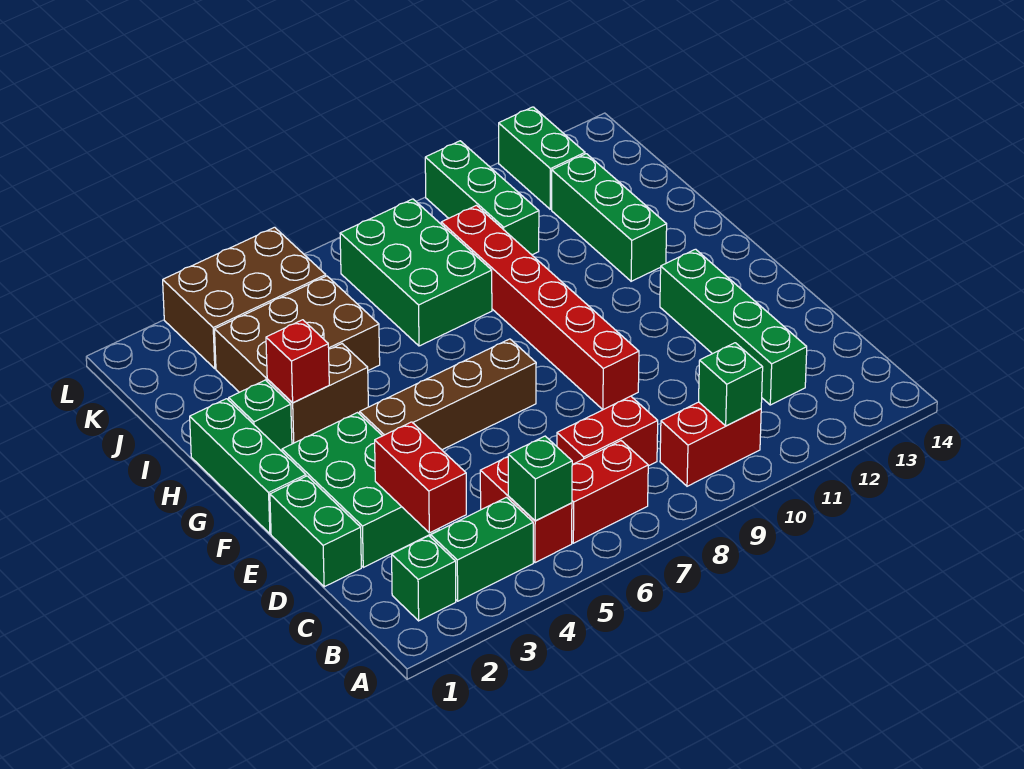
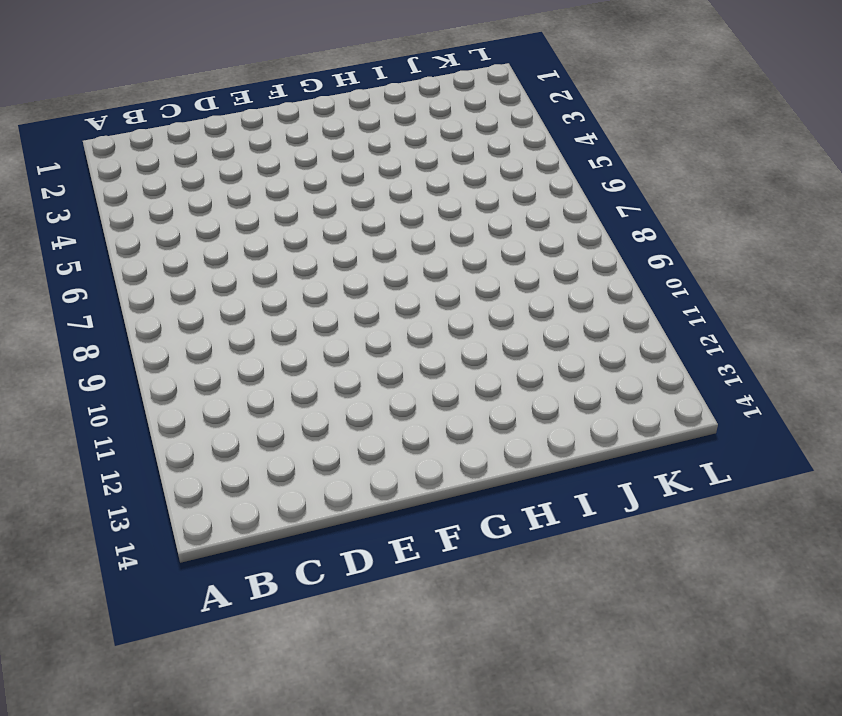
none -> green 1x1 brick [392,536,456,621]
none -> green 1x2 brick [431,497,533,601]
none -> red 1x2 brick [480,457,572,563]

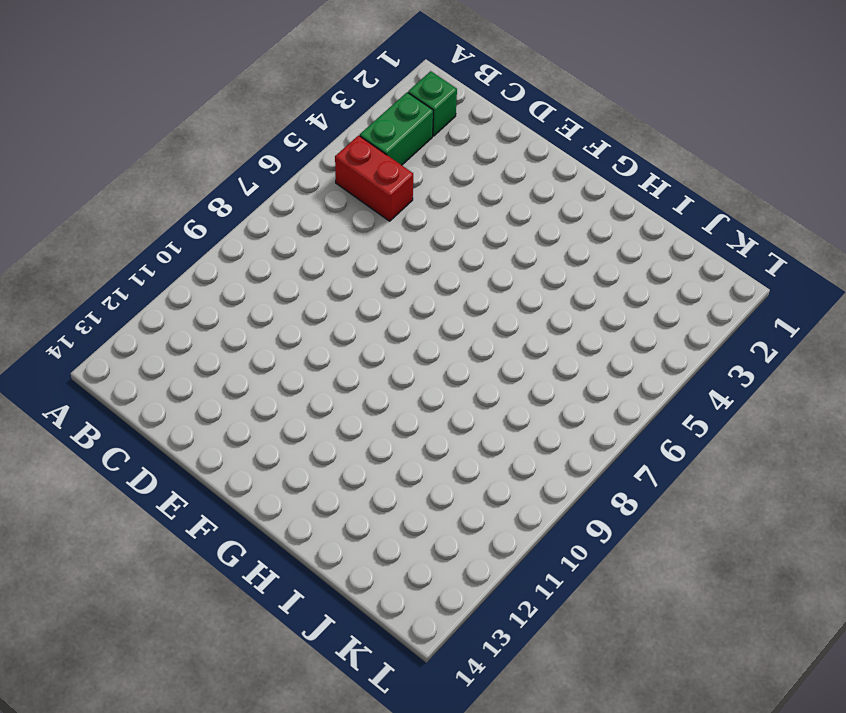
none -> red 1x2 brick [572,441,648,543]
none -> red 1x2 brick [660,402,761,486]
none -> red 1x2 brick [557,396,658,466]

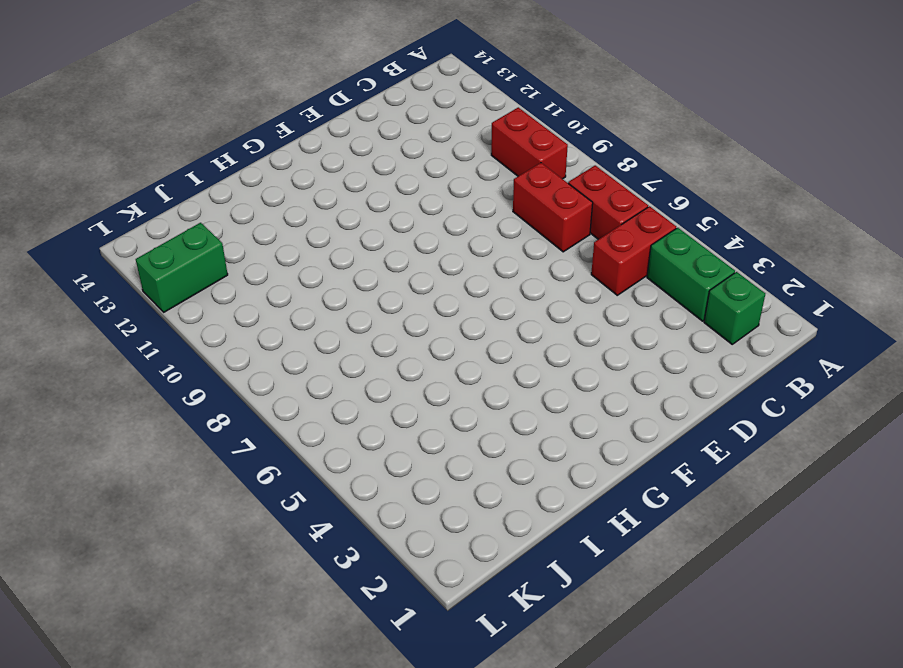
none -> green 1x4 brick [660,249,807,405]
none -> green 1x2 brick [270,476,361,587]
none -> green 2x3 brick [282,413,439,567]

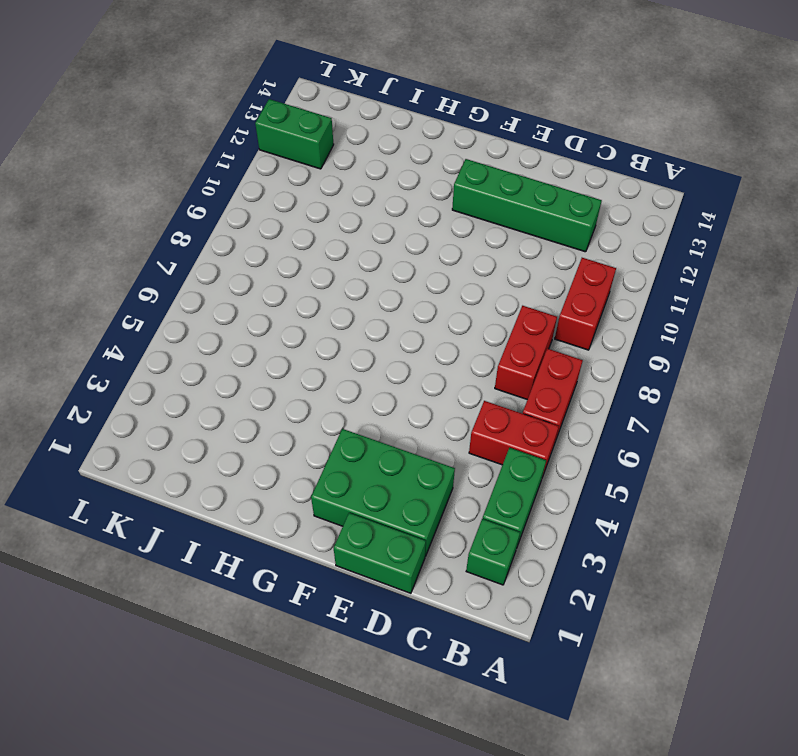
none -> red 1x6 brick [441,205,639,410]
none -> green 1x3 brick [190,399,306,534]
none -> brown 1x4 brick [360,339,536,450]

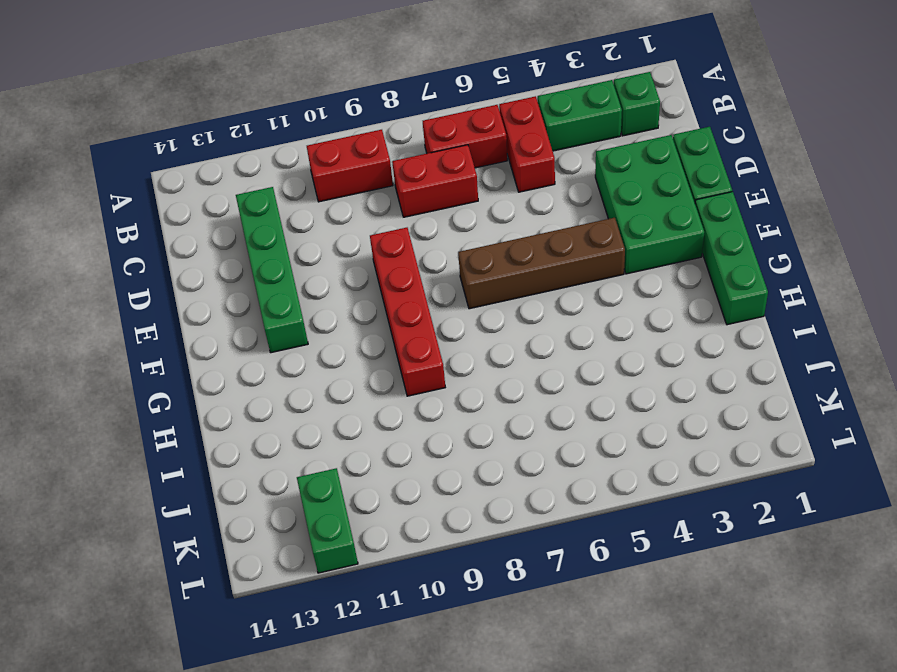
red 1x4 brick [370,228,445,396] -> red 1x6 brick [441,205,639,410]
none -> green 1x1 brick [229,380,292,450]
none -> brown 1x2 brick [267,344,368,443]
none -> green 1x3 brick [552,154,667,281]

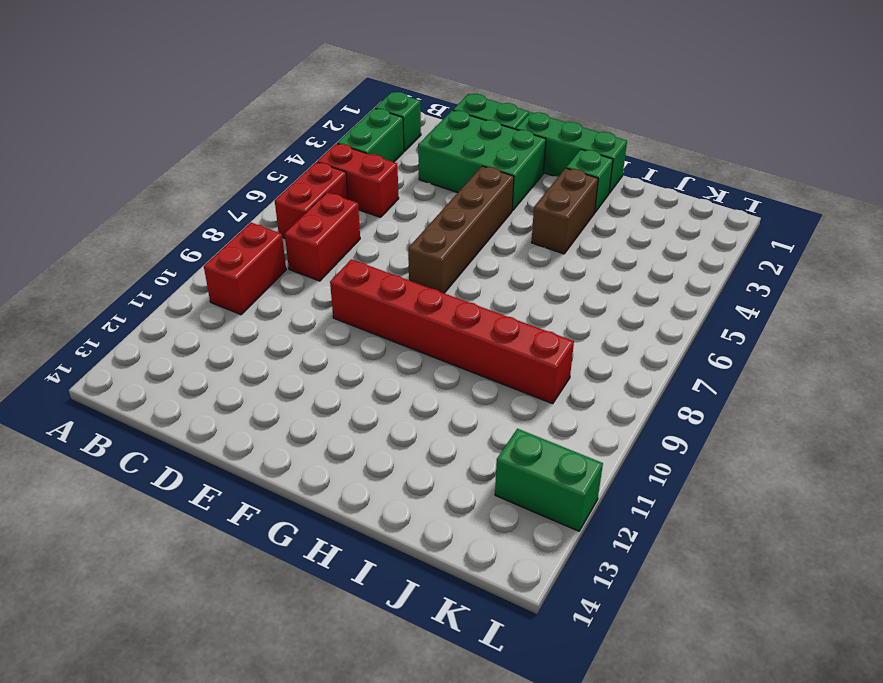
none -> green 1x4 brick [660,249,807,405]
none -> green 1x3 brick [552,154,667,281]
none -> brown 2x3 brick [215,276,380,392]

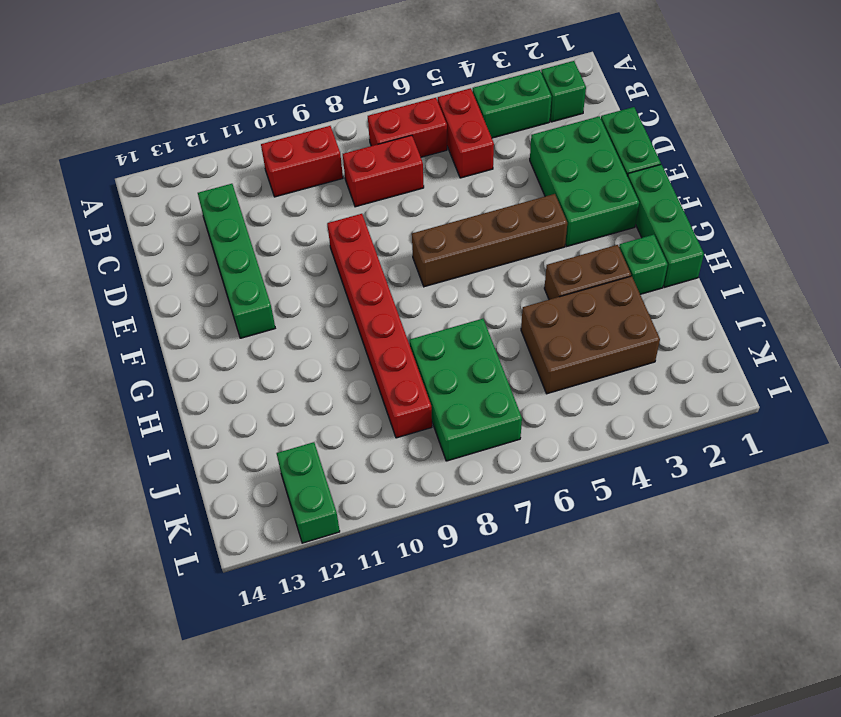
none -> green 1x3 brick [552,154,667,281]
none -> green 1x3 brick [425,141,539,255]
none -> brown 2x3 brick [163,227,326,368]

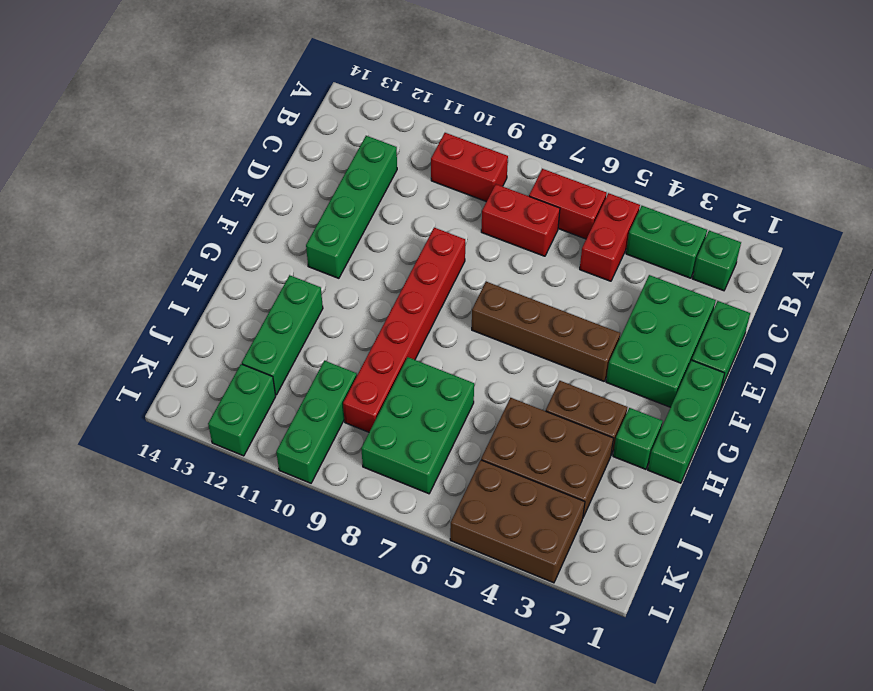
none -> green 1x1 brick [508,436,572,521]
none -> green 1x1 brick [699,343,763,426]
none -> red 1x2 brick [375,422,466,533]

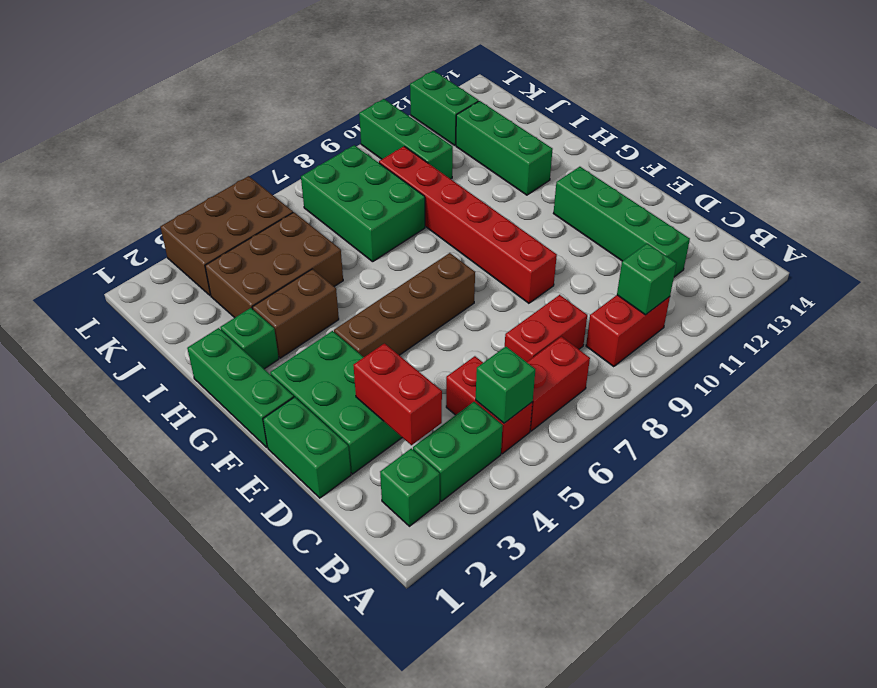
none -> red 1x1 brick [266,320,329,403]

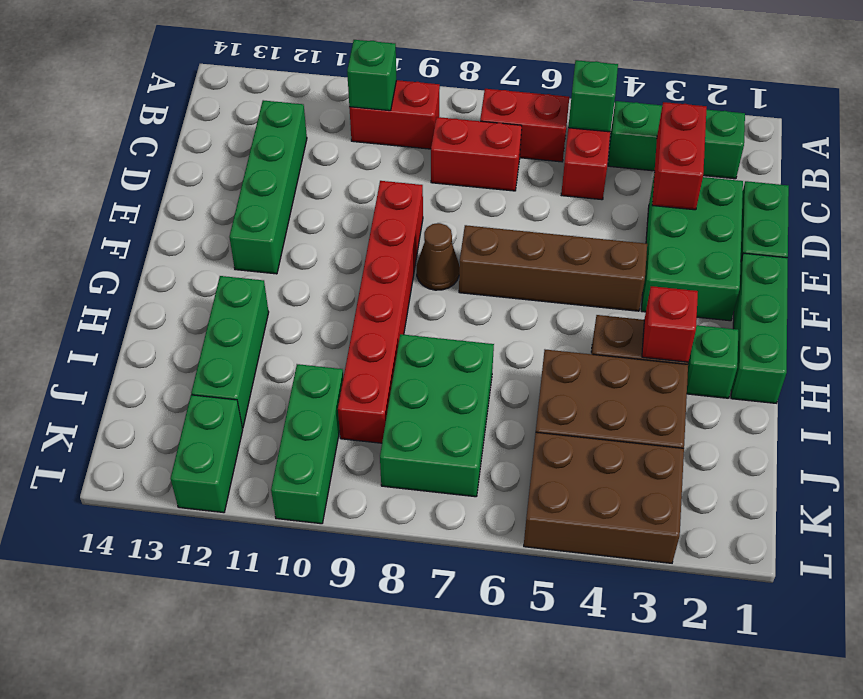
brown 1x1 cone [416,223,459,290] -> none

